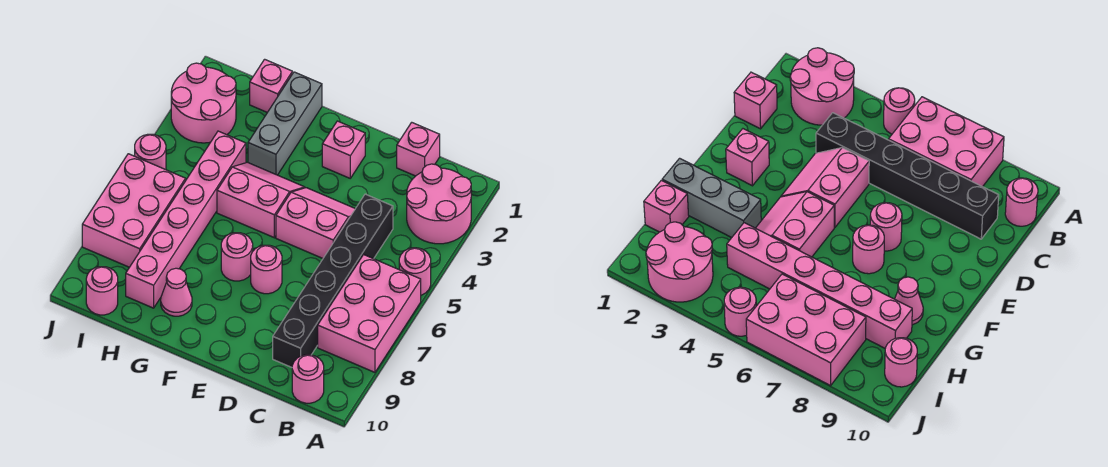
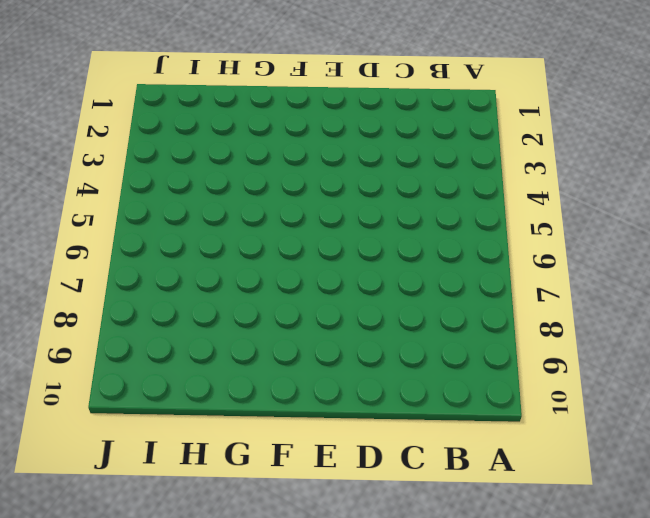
none -> pink 2x2 round brick [407,164,471,244]
none -> pink 1x1 round brick [399,248,431,295]
none -> pink 2x3 brick [318,255,421,372]

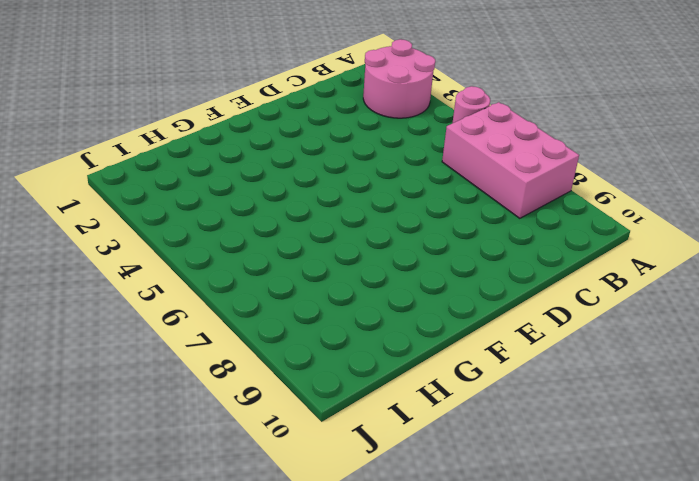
none -> pink 1x1 round brick [292,355,324,403]
none -> pink 1x1 brick [397,122,440,176]
none -> black 1x6 brick [273,194,393,367]

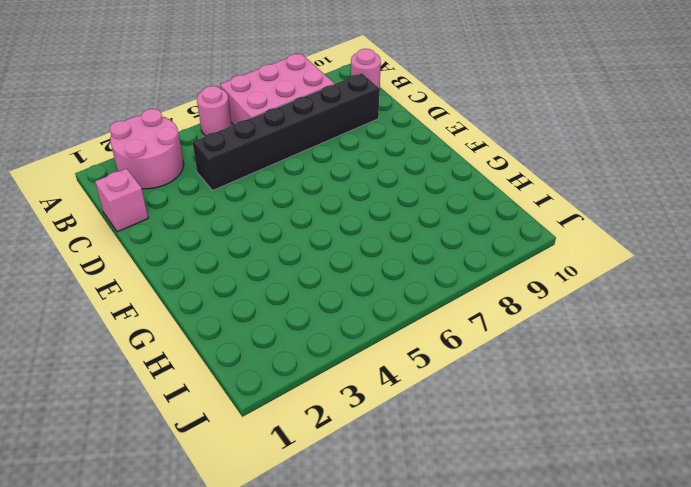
none -> pink 2x2 slope [276,188,355,258]
none -> pink 1x1 brick [322,121,365,178]
none -> pink 1x1 round brick [251,245,282,294]

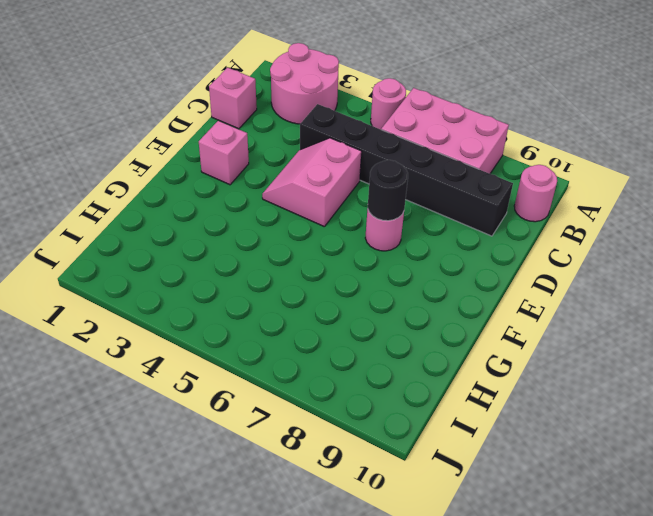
black 1x1 round brick [368,160,408,221] -> none
none -> pink 2x2 slope [217,162,305,238]
none -> pink 1x1 round brick [221,233,253,281]
none -> grey 1x3 brick [248,72,322,175]

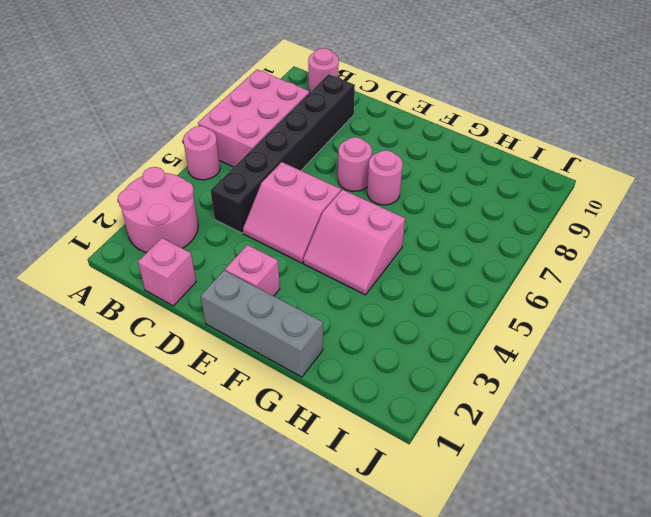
grey 1x3 brick [201,270,323,377] -> grey 1x3 brick turned to [248,72,322,175]
none -> pink 1x1 cone [161,268,192,316]
none -> pink 1x1 brick [250,59,292,112]
none -> pink 1x6 brick [126,131,246,308]

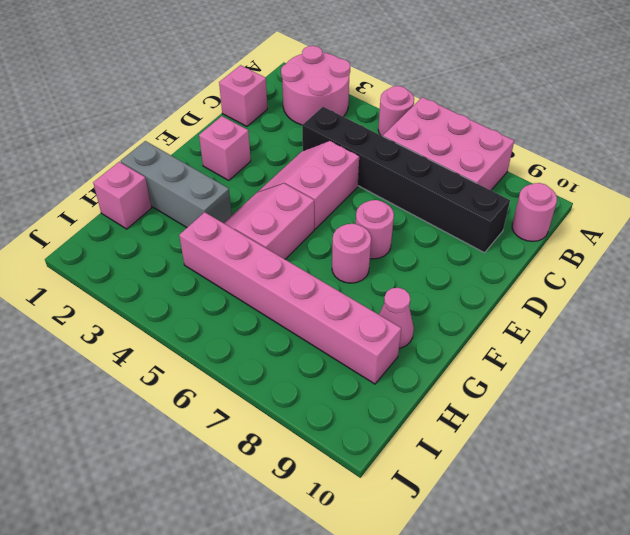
none -> pink 2x2 round brick [171,63,236,143]
none -> pink 2x3 brick [82,154,186,267]
none -> pink 1x1 round brick [86,267,118,315]

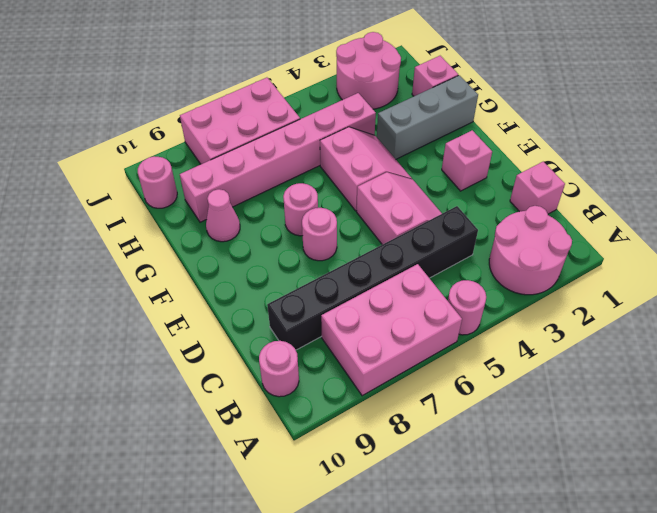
none -> pink 1x1 round brick [135,134,166,170]

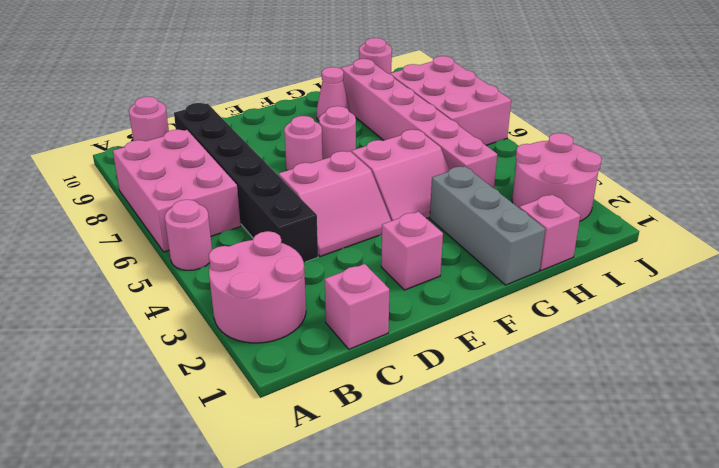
none -> pink 1x1 round brick [135,134,166,170]

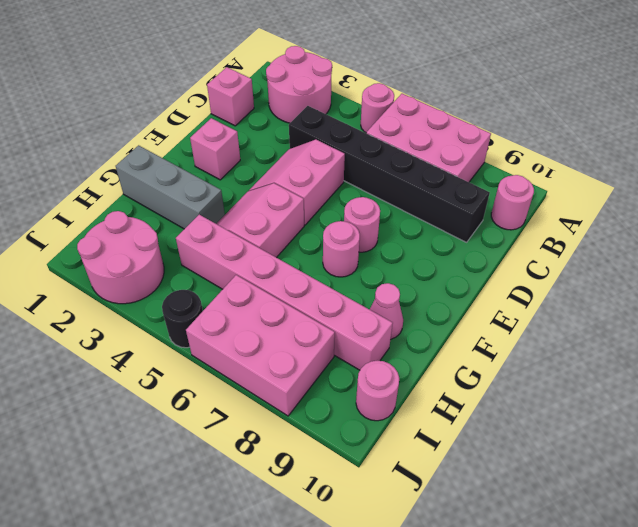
black 1x1 round brick [162,290,203,348] -> pink 1x1 round brick [135,134,166,170]
none -> pink 1x1 brick [250,59,292,112]

